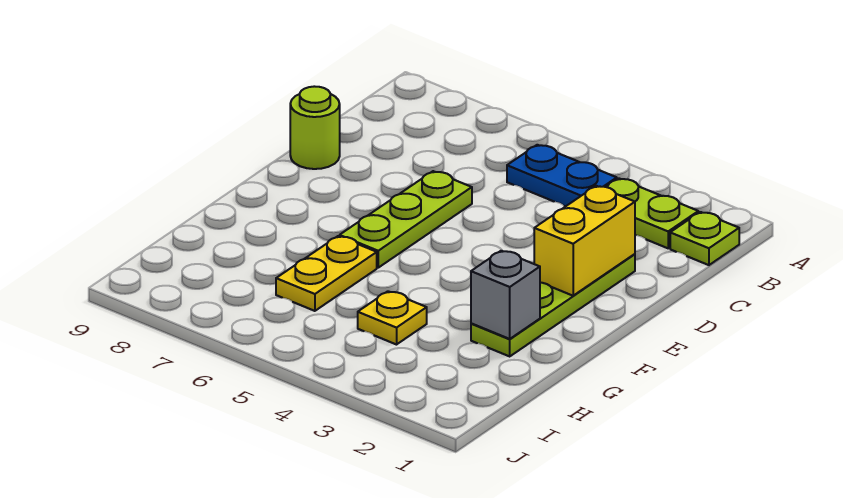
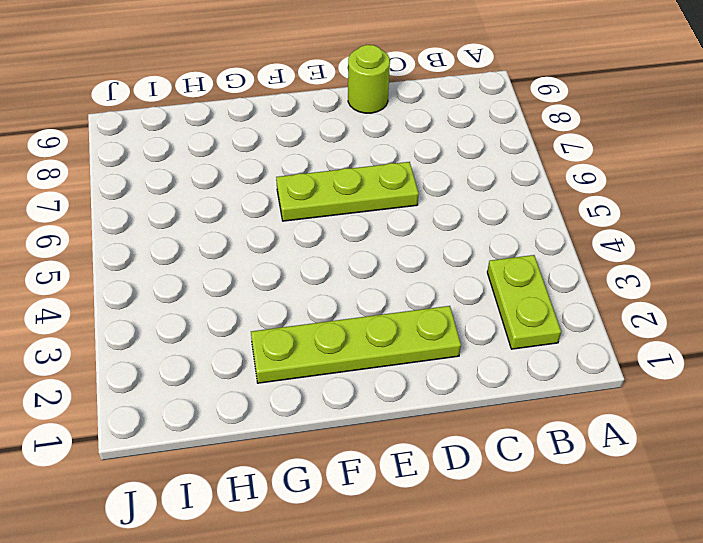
none -> lime 1x1 plate [670,212,739,265]
none -> blue 1x2 plate [507,145,617,206]

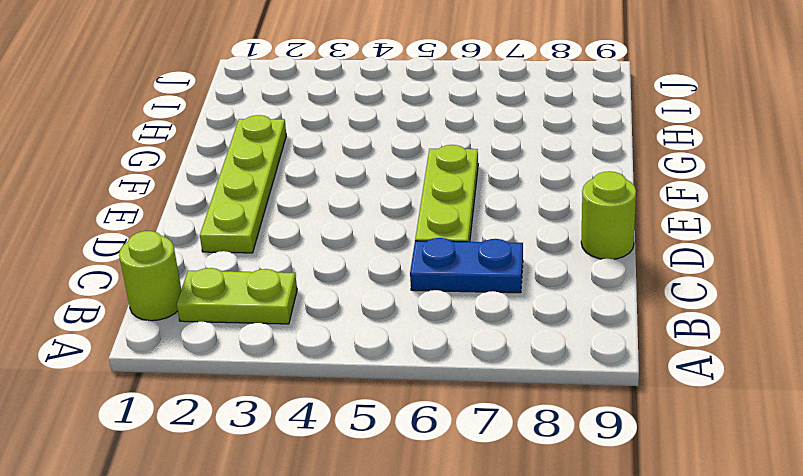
lime 1x1 round brick [119,231,181,321] -> lime 1x1 plate [670,212,739,265]
blue 1x2 plate [410,238,523,293] -> blue 1x2 plate moved to [507,145,617,206]
none -> yellow 1x2 plate [276,236,377,311]
none -> yellow 1x1 plate [358,291,427,345]

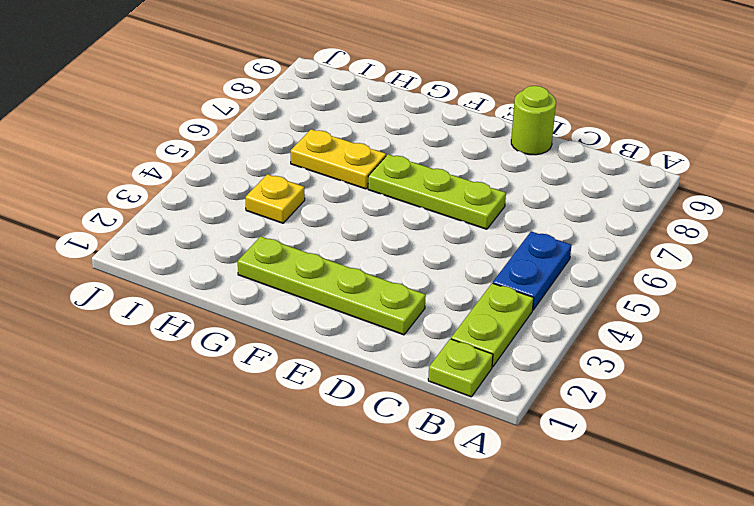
none -> yellow 1x2 brick [534,186,635,296]
none -> grey 1x1 brick [471,251,540,339]

